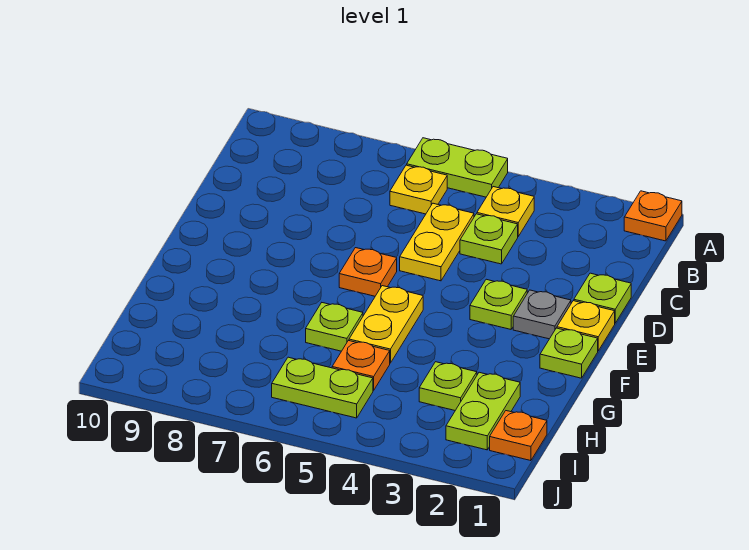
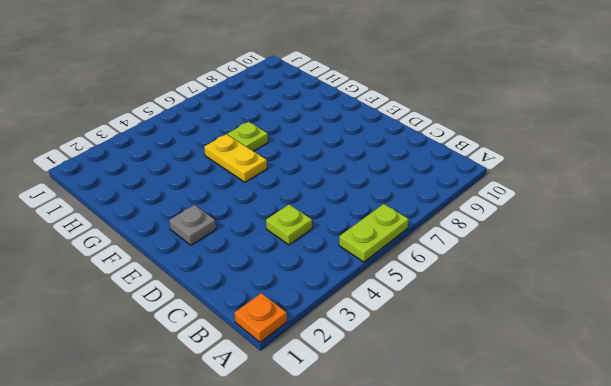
none -> yellow 1x1 plate [477,187,534,236]
none -> yellow 1x1 plate [390,165,447,214]
none -> yellow 1x2 plate [400,203,474,281]

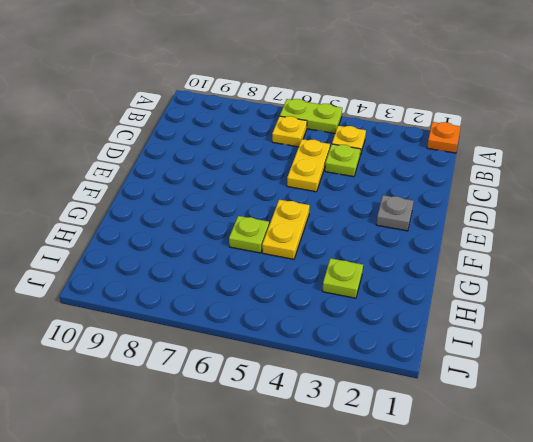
none -> lime 1x1 plate [574,273,631,323]
none -> yellow 1x1 plate [557,301,615,351]
none -> lime 1x1 plate [470,279,527,329]

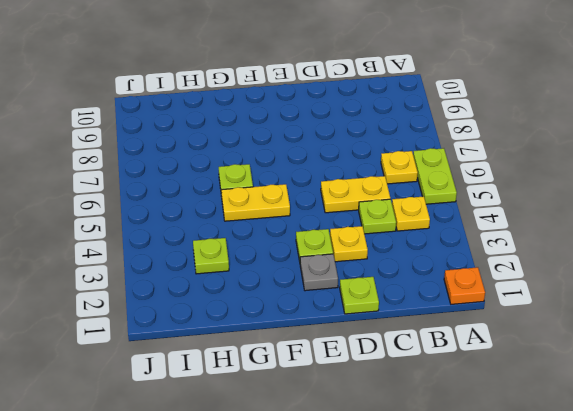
yellow 1x1 plate [330,226,368,262] -> yellow 1x1 plate moved to [557,301,615,351]
none -> orange 1x1 plate [339,248,397,296]
none -> lime 1x1 plate [540,328,598,378]
none -> lime 1x2 plate [446,372,520,450]

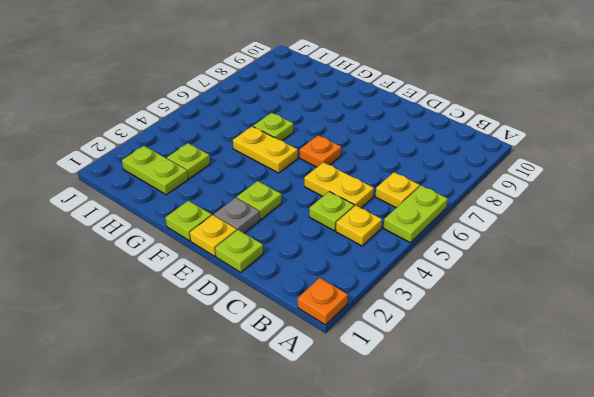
none -> orange 1x1 plate [332,341,390,391]
none -> orange 1x1 plate [490,411,547,461]
none -> lime 1x2 plate [272,357,373,418]

